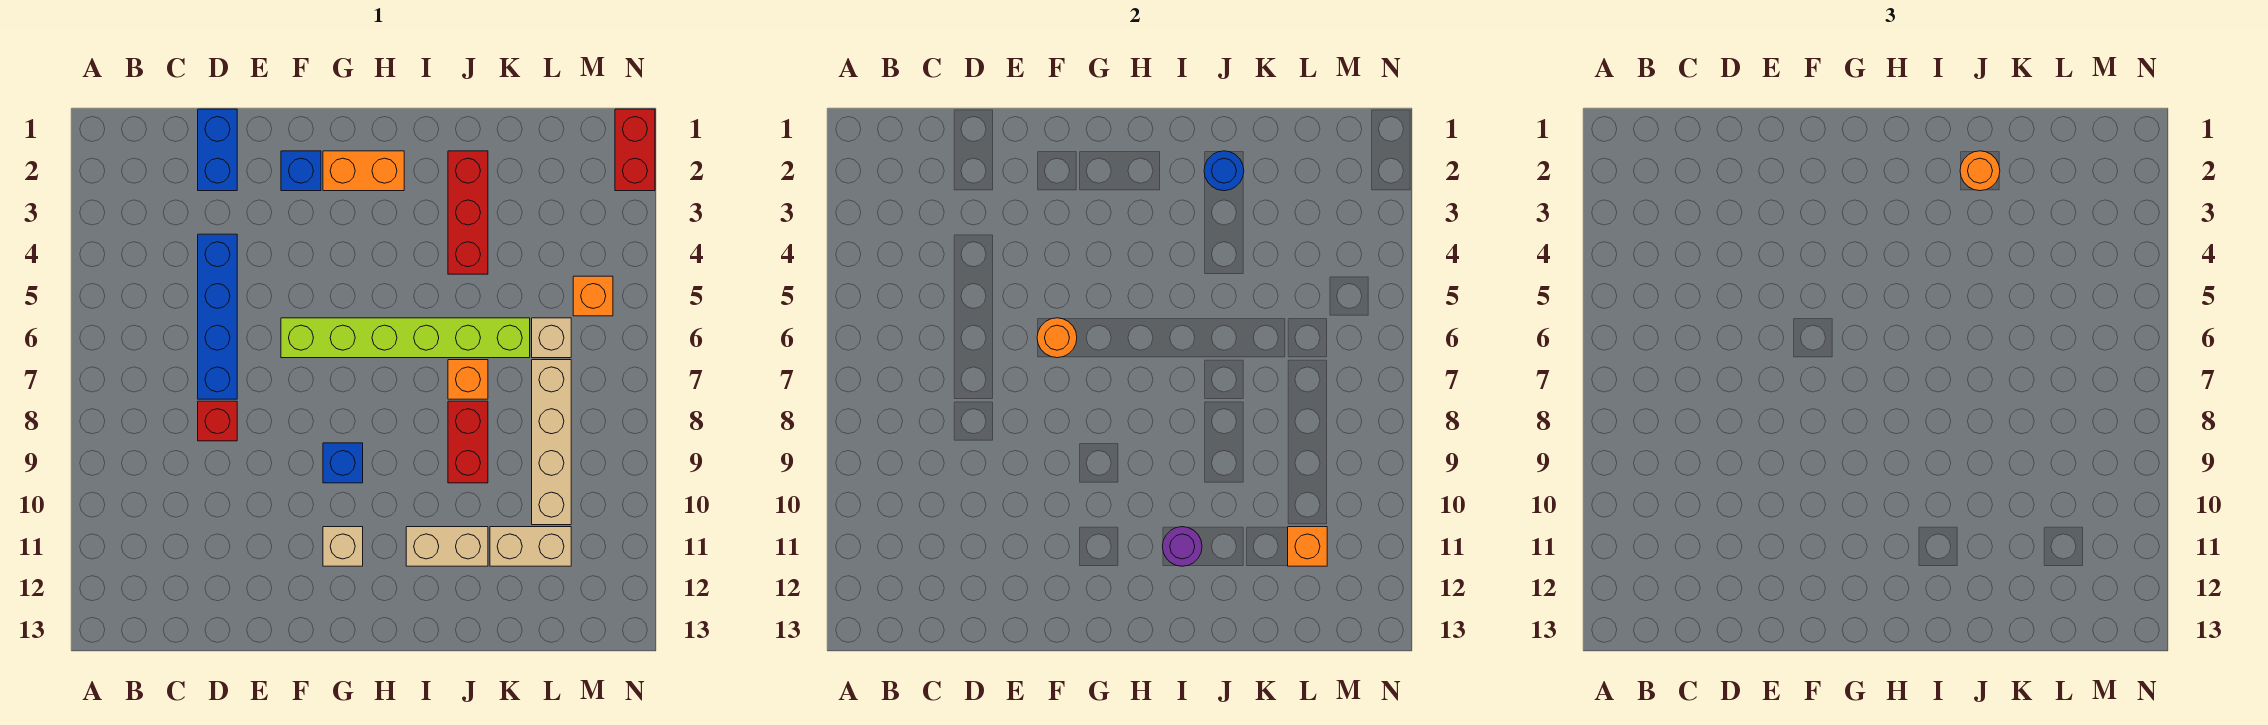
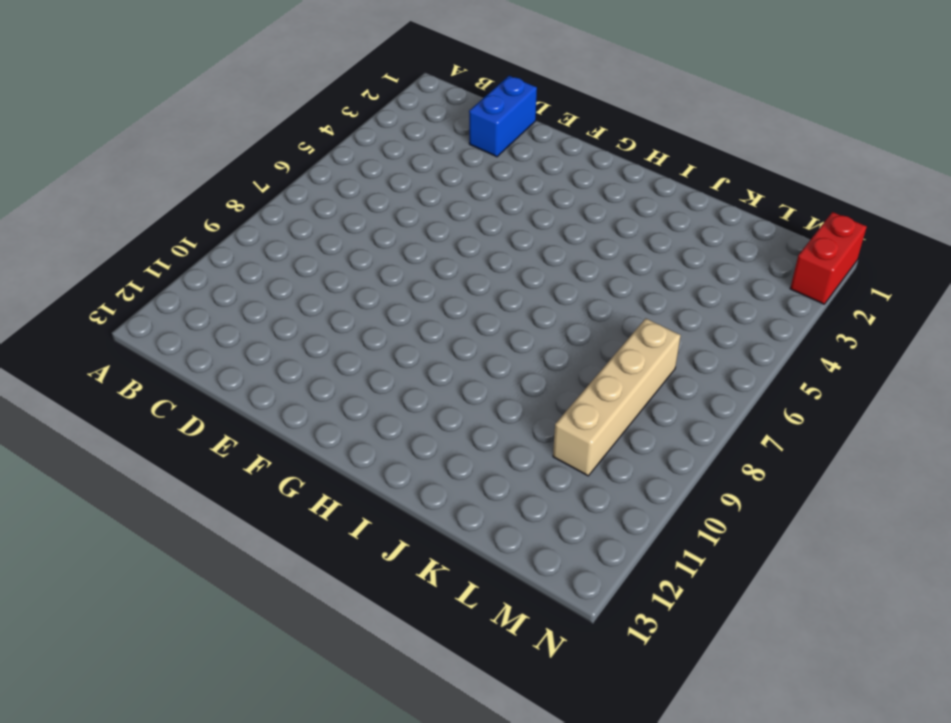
none -> blue 1x4 brick [198,234,237,399]
none -> red 1x1 brick [198,401,237,441]
none -> blue 1x1 brick [281,151,321,191]

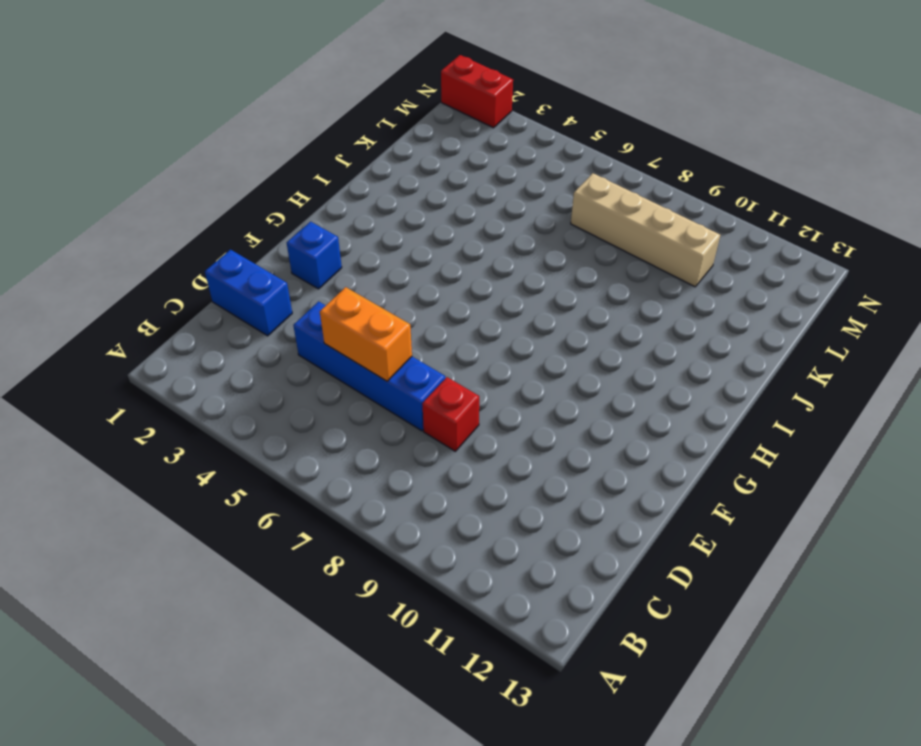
orange 1x2 brick [320,287,412,381] -> orange 1x2 brick turned to [323,151,404,191]
none -> lime 1x6 brick [281,318,530,358]
none -> blue 1x1 brick [323,443,363,483]
none -> tan 1x1 brick [323,527,363,566]

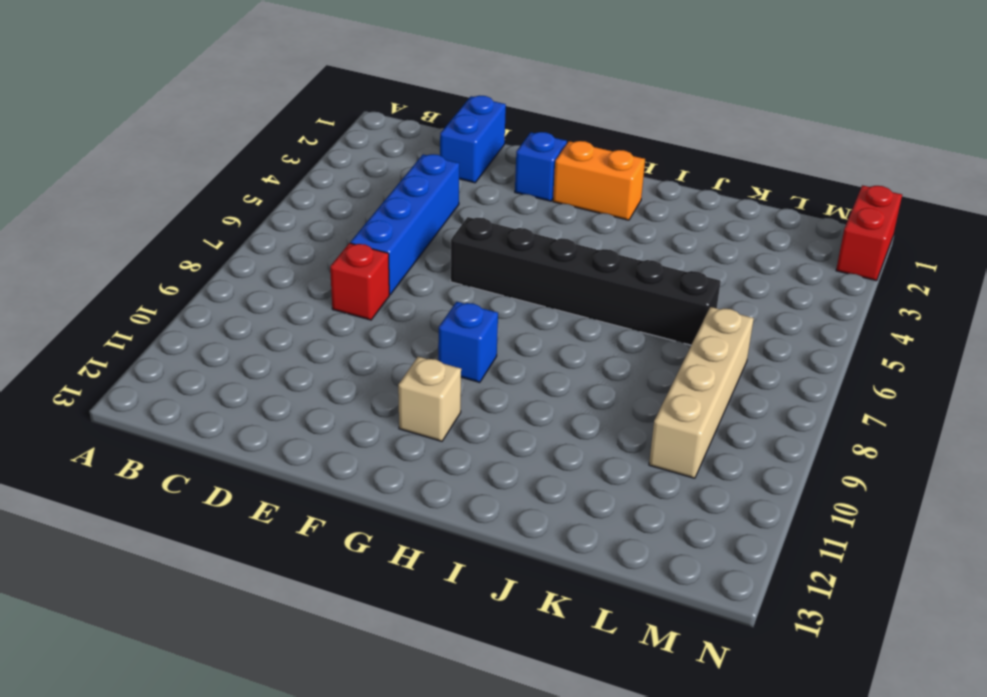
black 1x6 brick [451,217,721,345] -> lime 1x6 brick [281,318,530,358]
none -> tan 1x2 brick [406,527,488,566]
none -> red 1x3 brick [448,151,488,274]
none -> orange 1x1 brick [448,360,488,399]

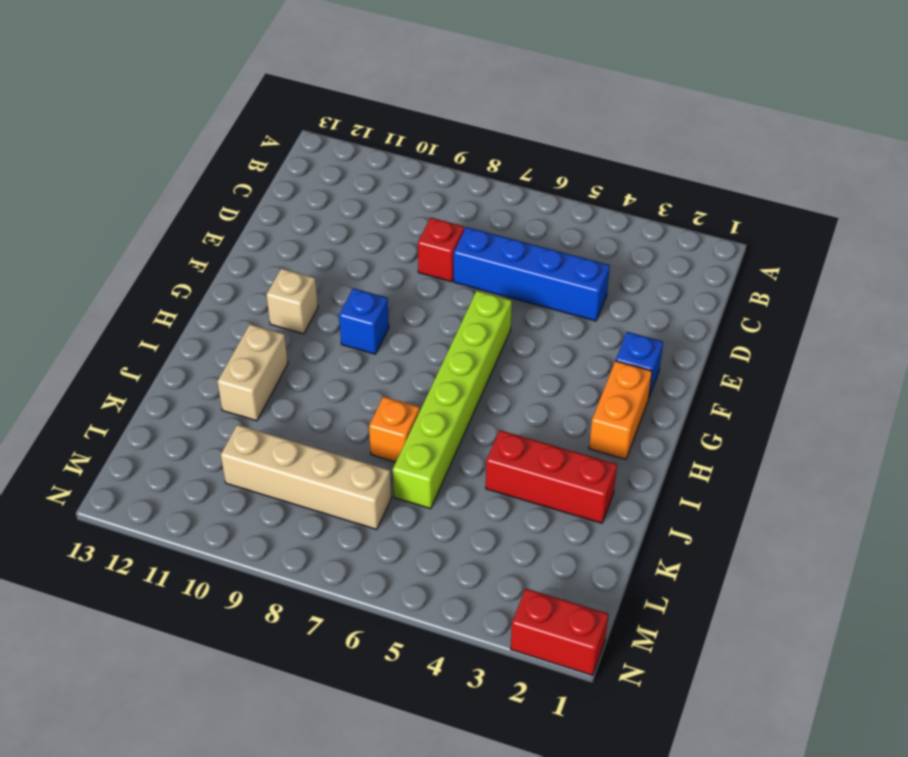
none -> blue 1x2 brick [198,109,237,191]
none -> red 1x2 brick [448,401,488,483]
none -> tan 1x2 brick [490,527,571,566]

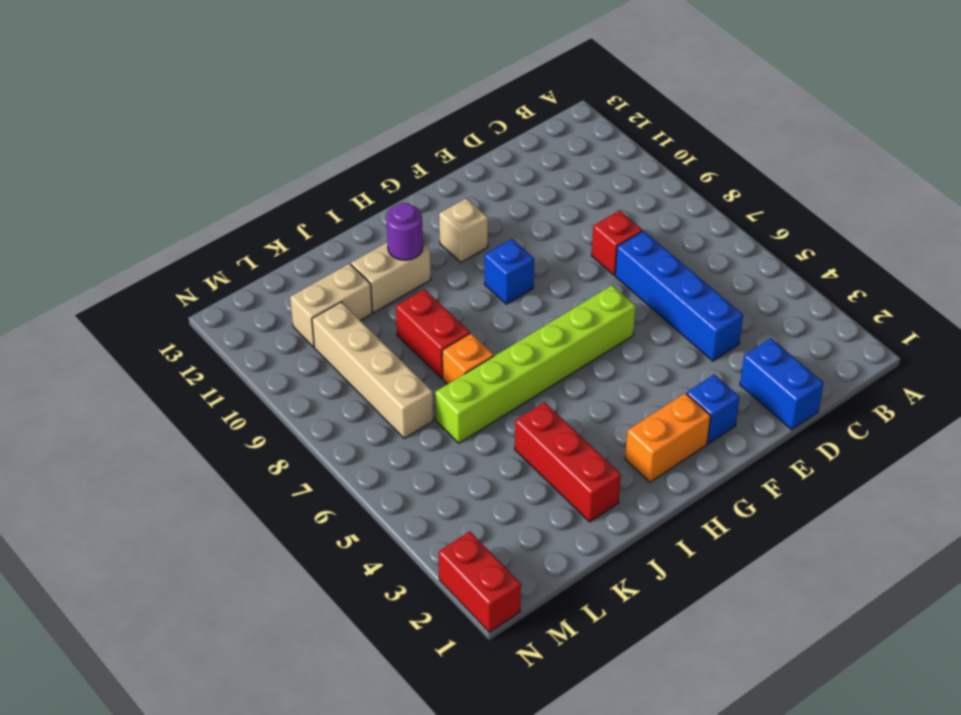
none -> tan 1x1 brick [532,318,571,358]
none -> orange 1x1 brick [573,276,613,316]
none -> orange 1x1 round brick [1037,318,1077,358]

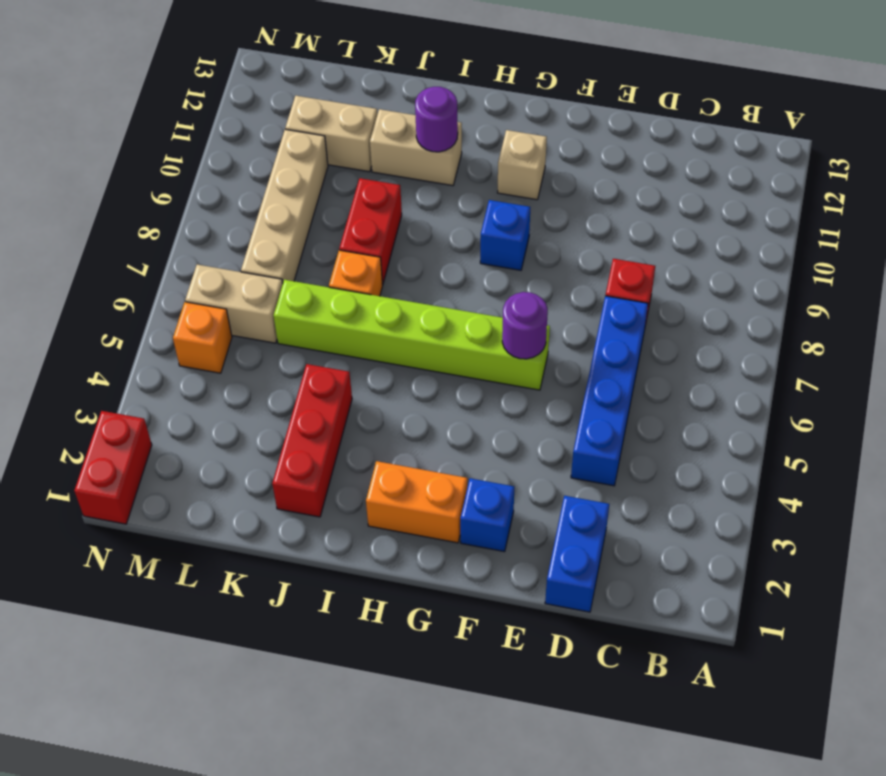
purple 1x1 round brick [502,292,548,359] -> orange 1x1 round brick [1037,318,1077,358]
tan 1x2 brick [185,265,283,343] -> tan 1x1 brick [532,318,571,358]
none -> blue 1x1 round brick [1204,151,1244,191]
none -> orange 1x1 brick [1288,527,1327,566]
none -> orange 1x1 round brick [1960,151,2000,191]

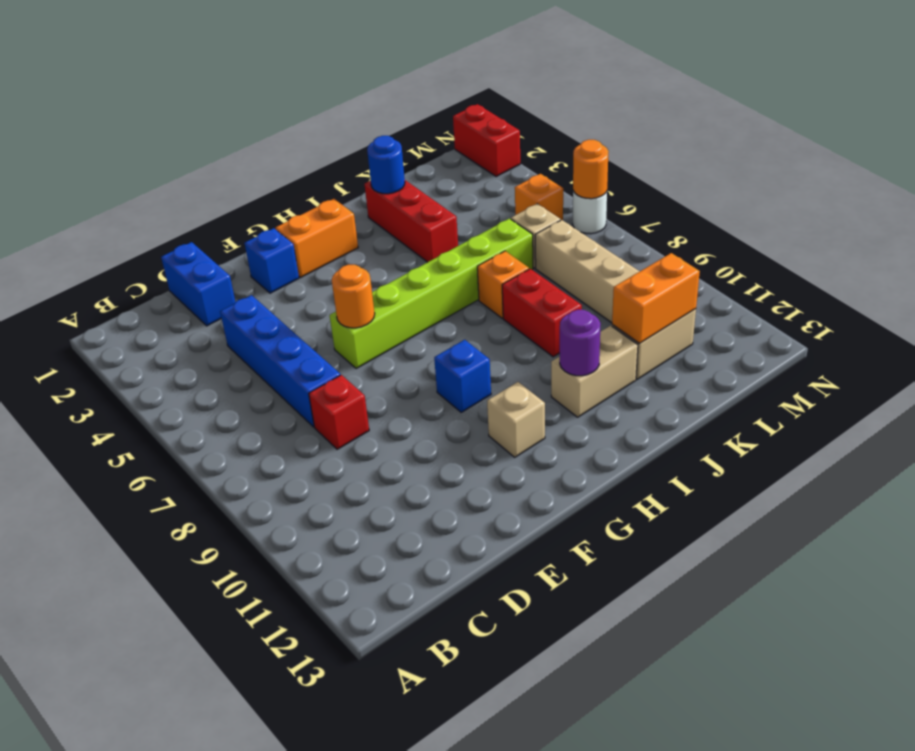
orange 1x2 brick [612,253,700,344] -> orange 1x1 brick [1288,527,1327,566]
white 1x1 round brick [573,191,607,234] -> none
orange 1x1 round brick [573,140,609,199] -> orange 1x1 round brick moved to [1960,151,2000,191]

